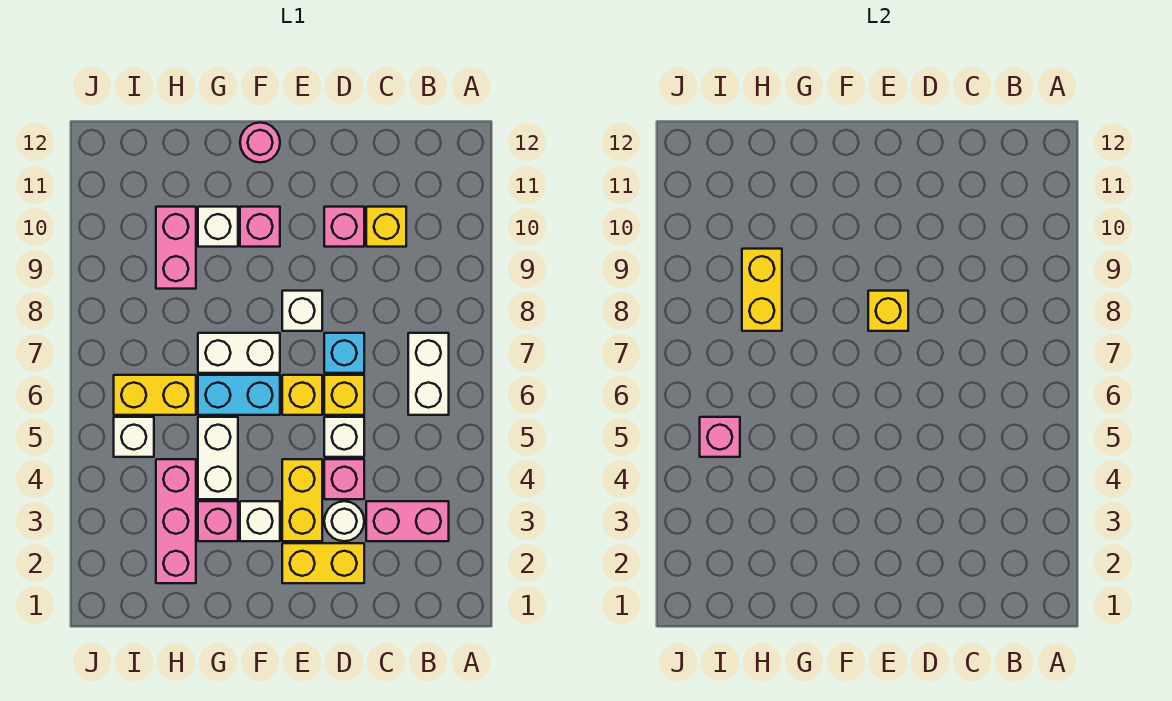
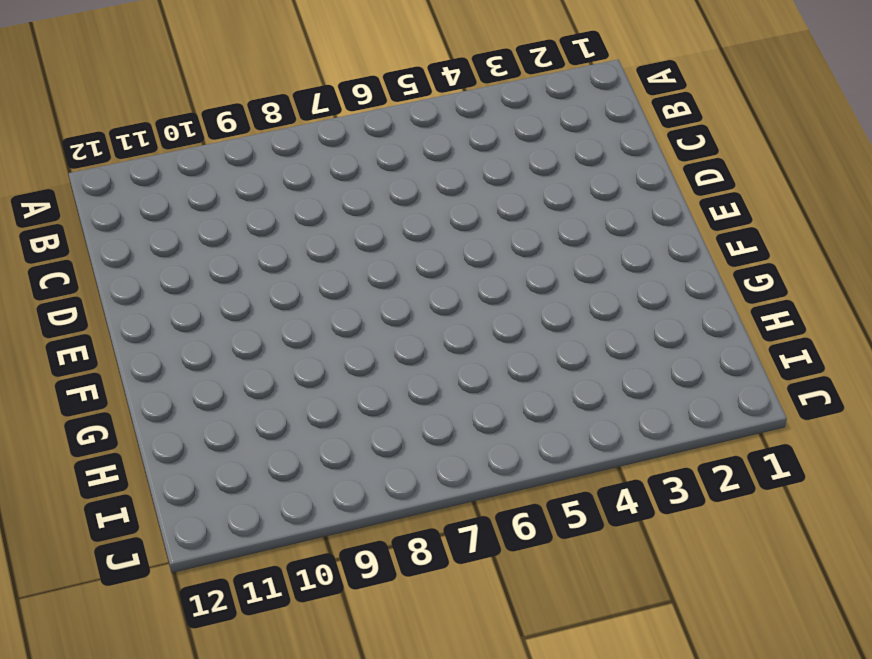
none -> pink 1x2 brick [366,501,449,541]
none -> white 1x2 brick [408,333,449,415]
none -> yellow 1x1 brick [366,207,406,247]

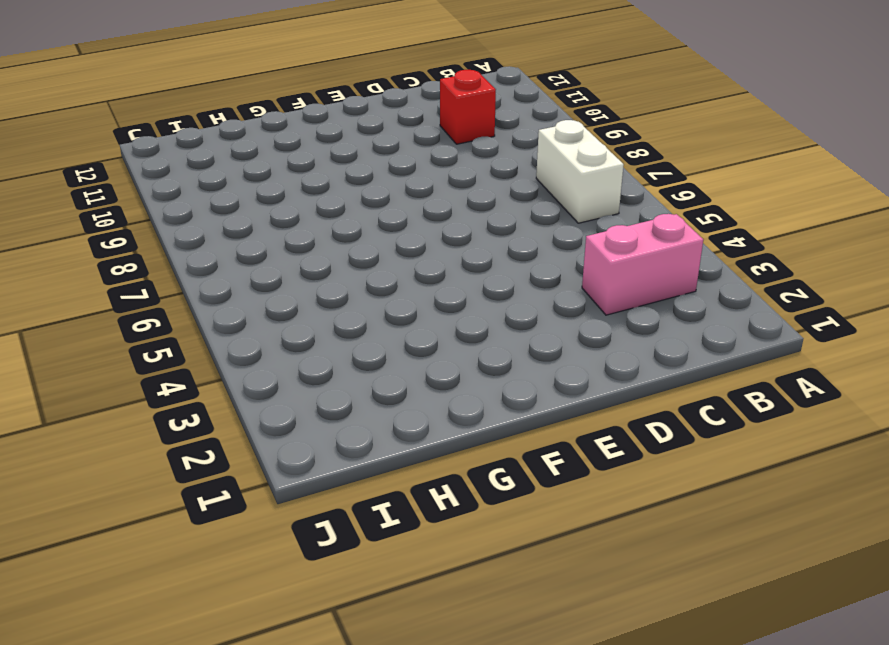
red 1x1 brick [440,70,496,144] -> yellow 1x1 brick [366,207,406,247]
none -> yellow 1x2 brick [282,543,364,583]
none -> white 1x1 round brick [324,501,364,541]
none -> pink 1x1 brick [324,459,364,499]

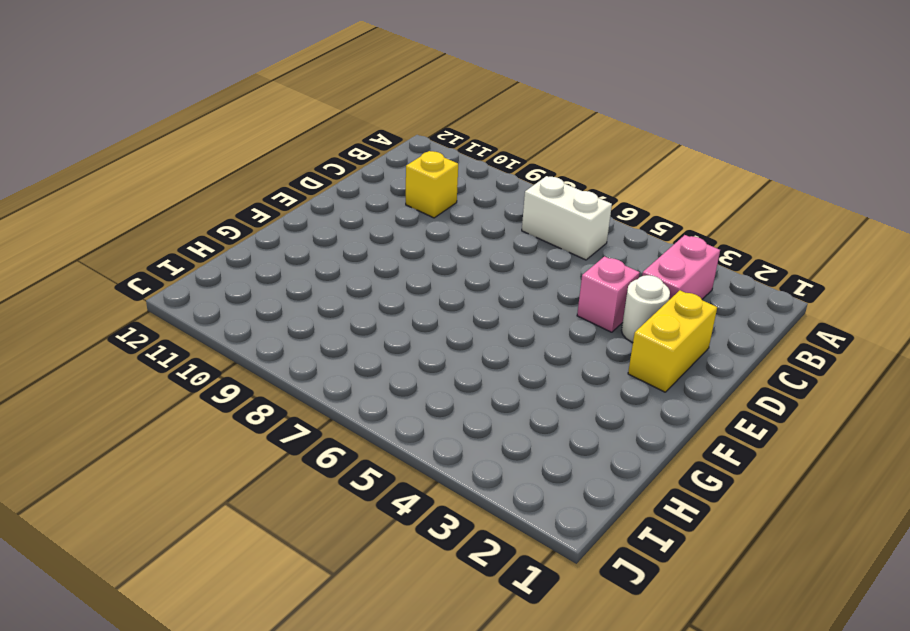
none -> white 1x1 brick [324,417,364,457]
none -> yellow 1x1 brick [324,375,364,415]
none -> cyan 1x1 brick [324,333,364,373]

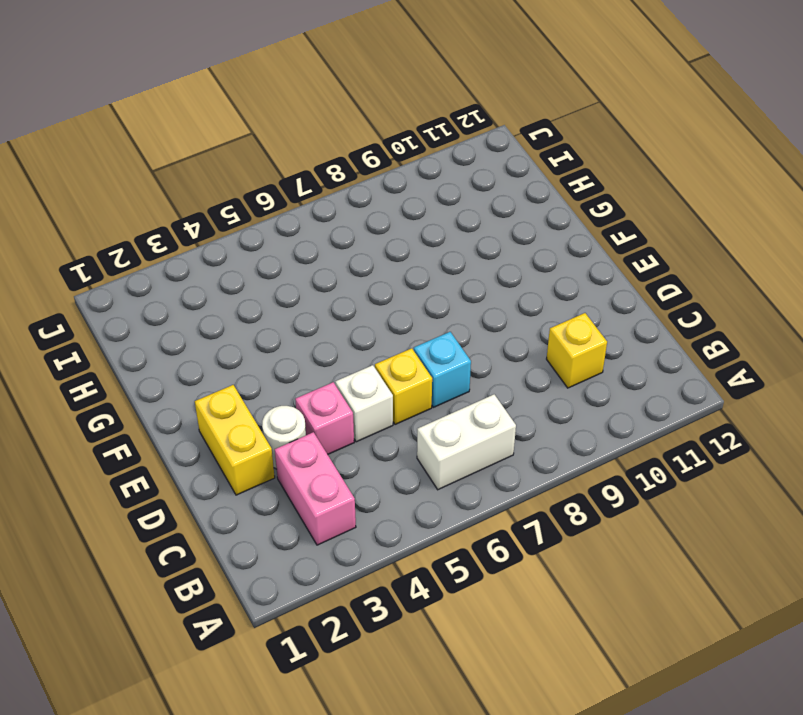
none -> pink 1x1 brick [324,207,364,247]
none -> yellow 1x2 brick [282,459,322,541]
none -> yellow 1x1 brick [282,375,322,415]

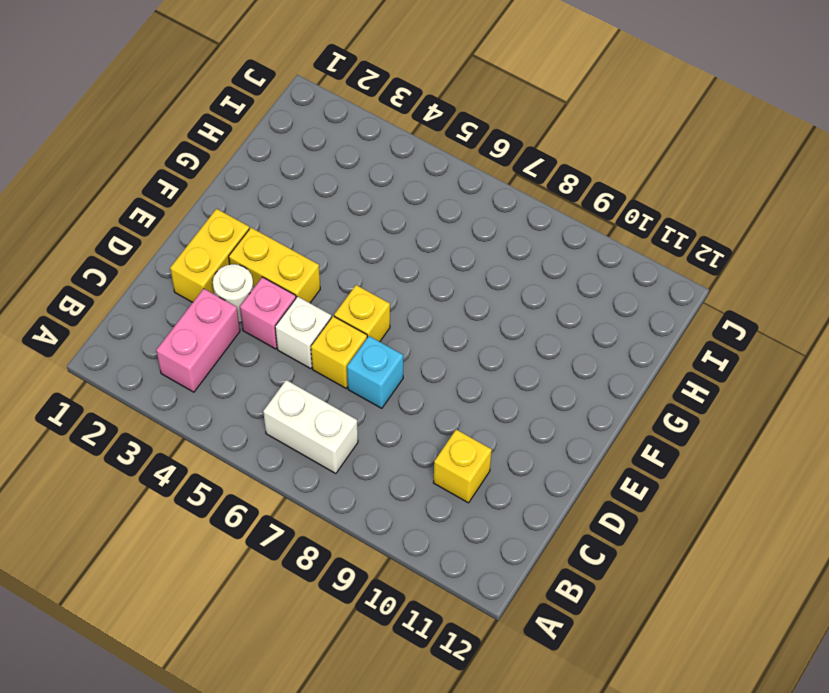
none -> pink 1x1 brick [324,207,364,247]
none -> white 1x1 brick [282,291,322,331]
none -> white 1x1 brick [240,501,280,541]

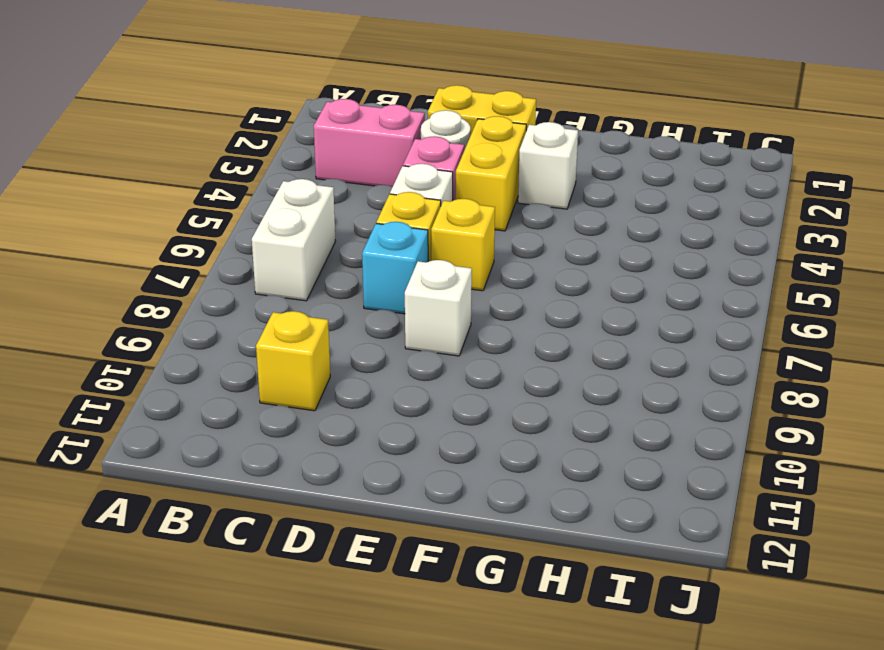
none -> pink 1x1 brick [324,207,364,247]
none -> cyan 1x2 brick [198,375,280,415]
none -> white 1x2 brick [198,333,280,373]

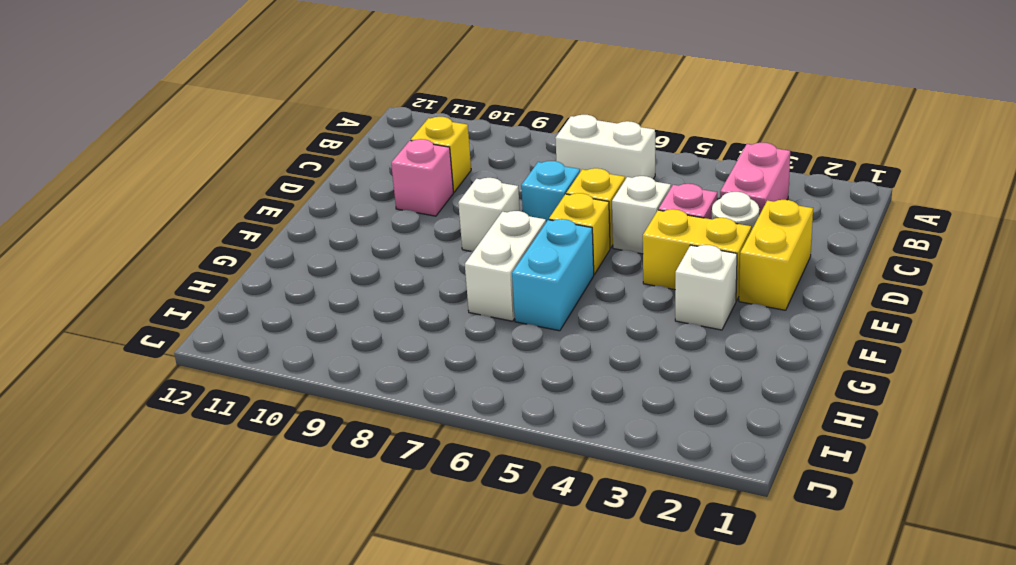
none -> pink 1x1 brick [240,207,280,247]
none -> pink 1x1 round brick [240,123,280,162]
none -> pink 1x1 brick [198,501,238,541]

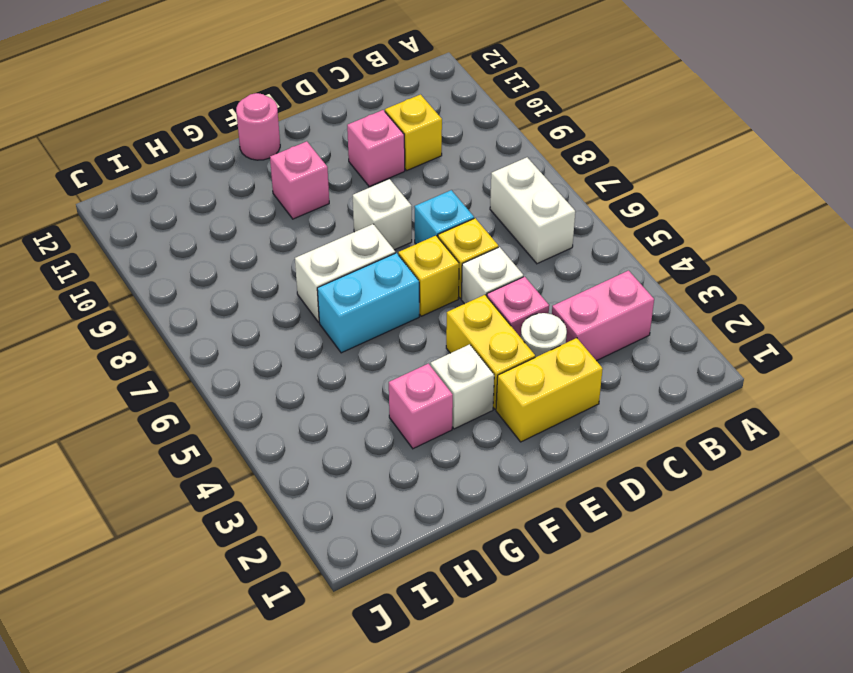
none -> white 1x2 brick [198,417,238,499]
none -> white 1x1 brick [198,207,238,247]
none -> pink 1x3 brick [156,459,196,583]

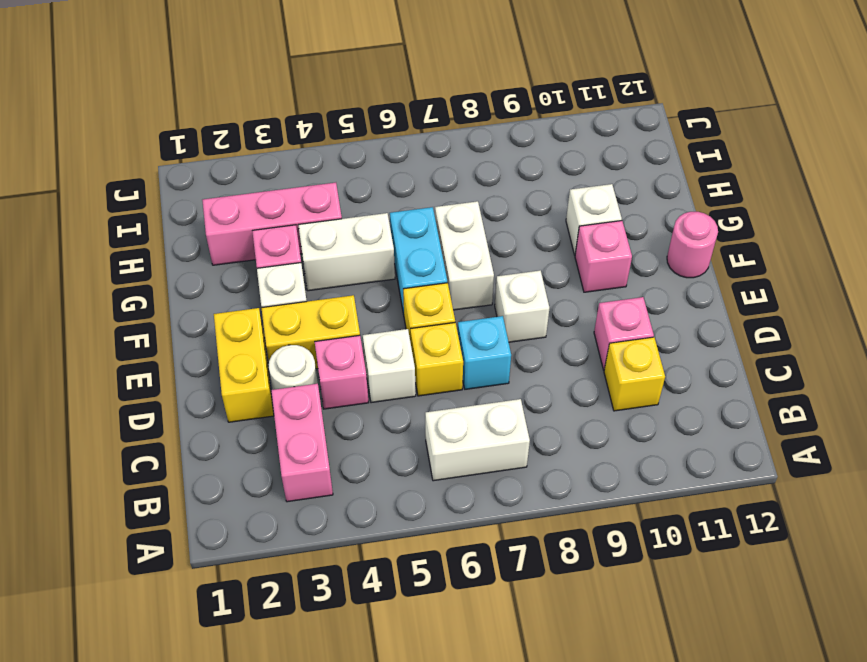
none -> yellow 1x2 brick [114,375,196,415]
none -> pink 1x2 brick [156,207,196,289]
none -> white 1x1 brick [114,417,154,457]

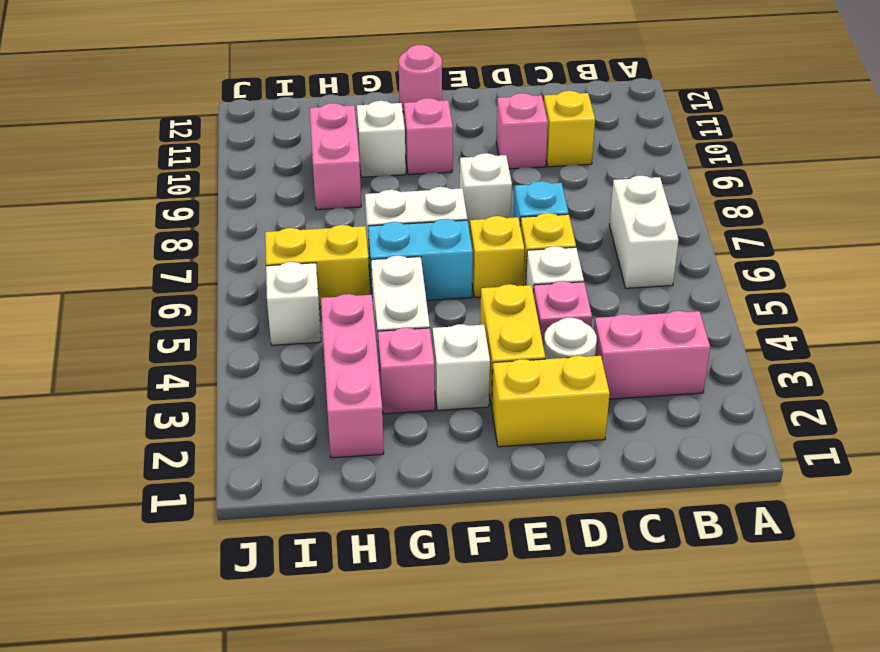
none -> yellow 1x1 brick [868,291,908,331]
none -> yellow 1x2 brick [742,249,782,331]
none -> pink 1x1 brick [700,417,740,457]

